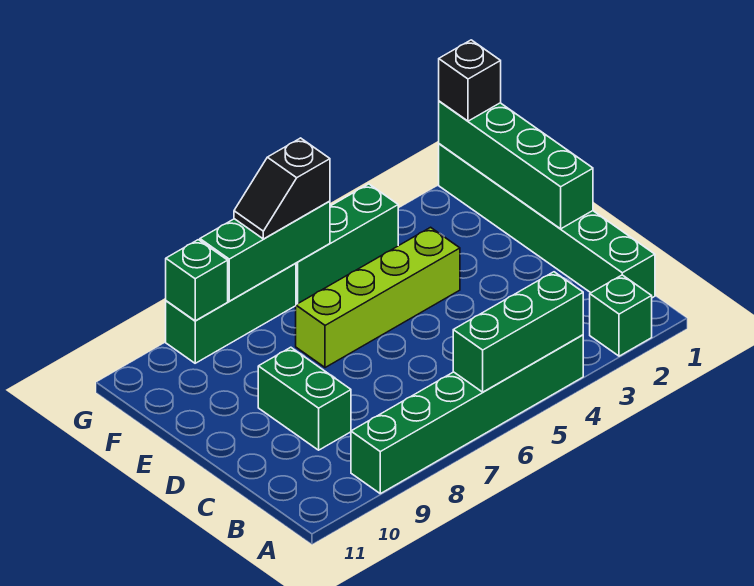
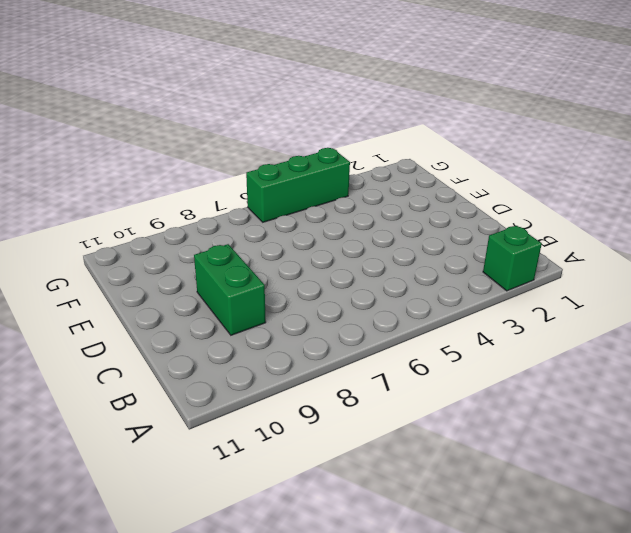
none -> green 1x6 brick [351,335,583,494]
none -> green 1x6 brick [439,144,655,298]
none -> lime 1x4 brick [296,227,460,368]

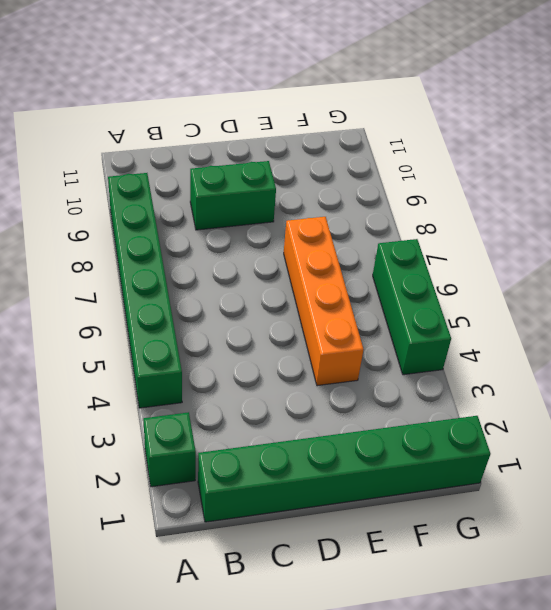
orange 1x4 brick [284,217,364,386] -> lime 1x4 brick [296,227,460,368]
none -> green 1x3 brick [166,263,296,363]
none -> green 1x3 brick [453,272,583,392]
none -> green 1x4 brick [439,101,593,229]

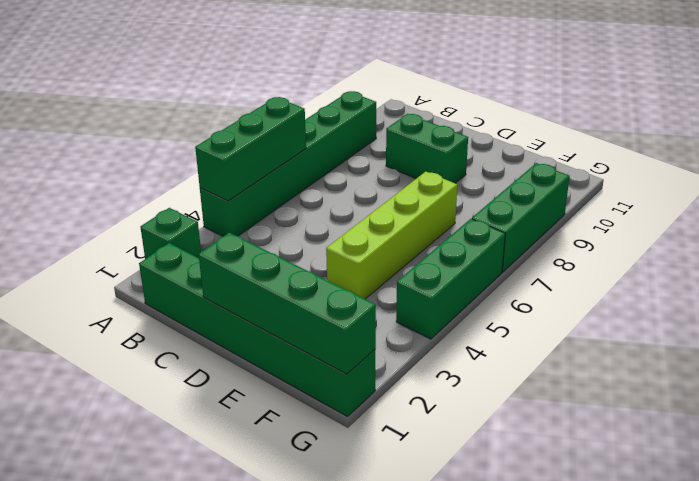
none -> green 1x3 brick [200,201,330,301]
none -> green 1x1 brick [166,240,228,321]
none -> black 1x1 brick [439,40,501,121]

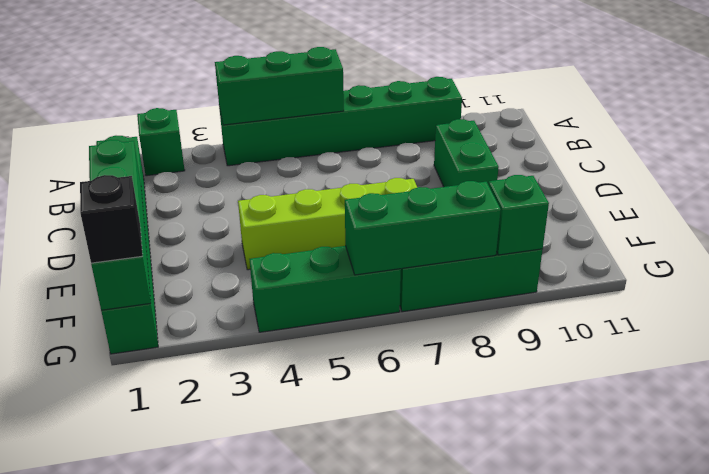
none -> black 1x2 slope [234,138,330,239]

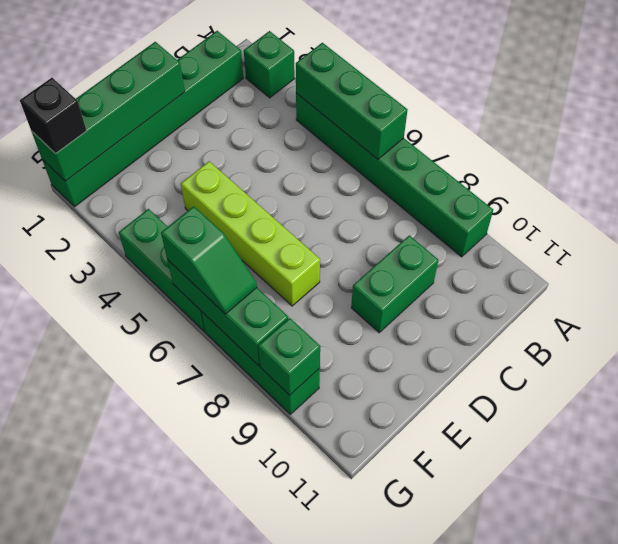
green 1x2 slope [161,206,257,314] -> black 1x2 slope [234,138,330,239]

